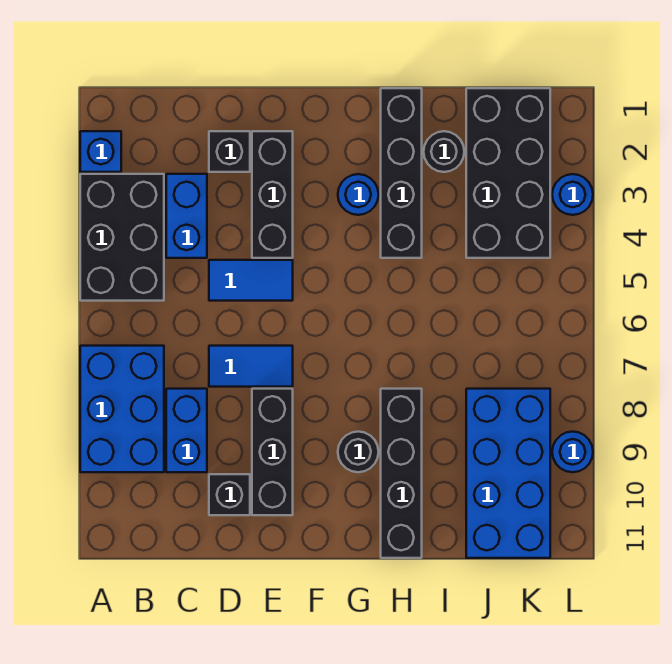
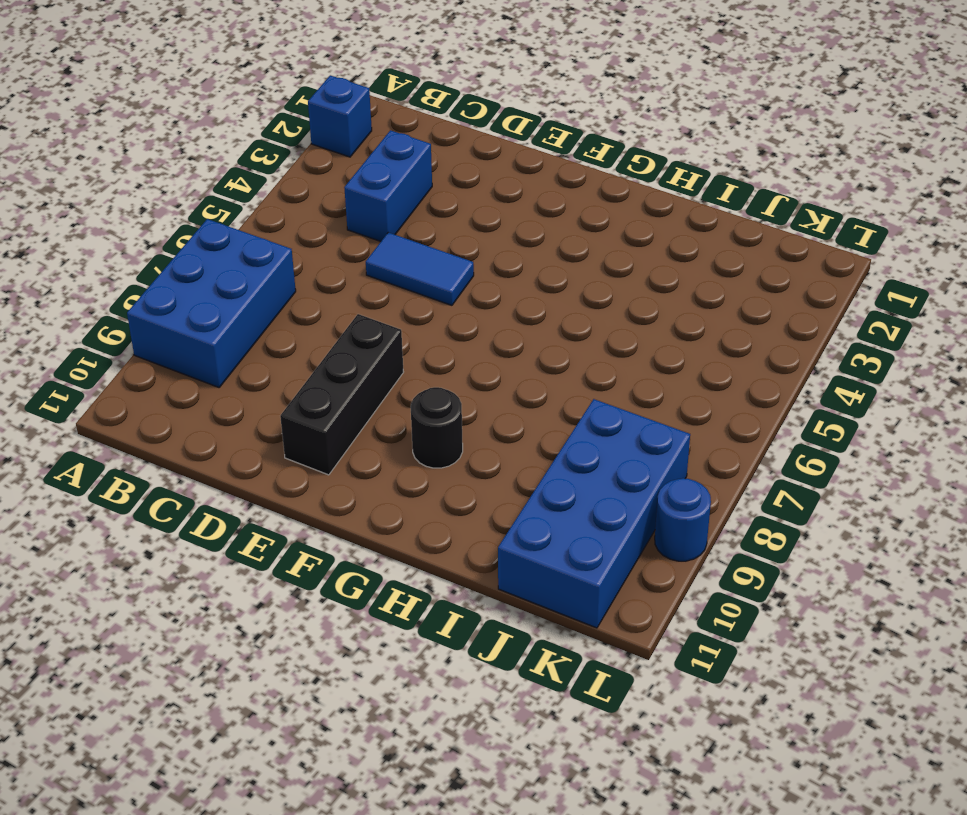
none -> black 2x3 brick [80,174,164,301]
none -> blue 1x2 brick [166,389,207,472]
none -> black 1x1 brick [209,131,250,172]

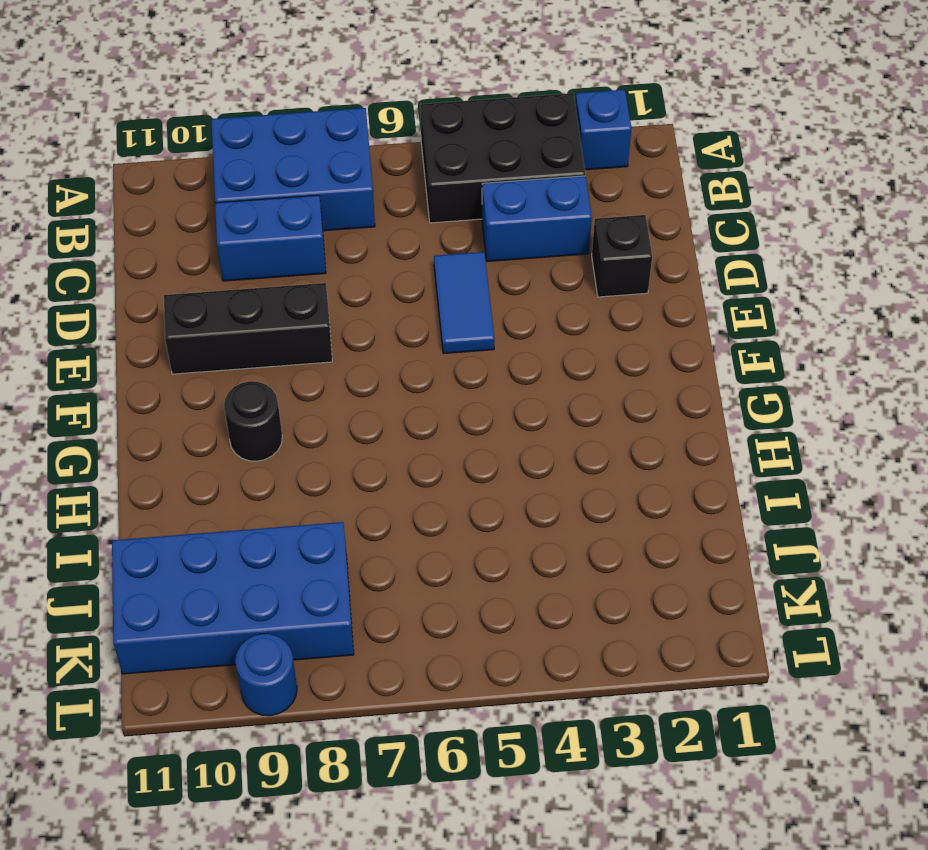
none -> blue 1x2 tile [209,346,293,387]
none -> black 1x1 brick [209,474,250,515]
none -> black 1x3 brick [252,131,293,258]

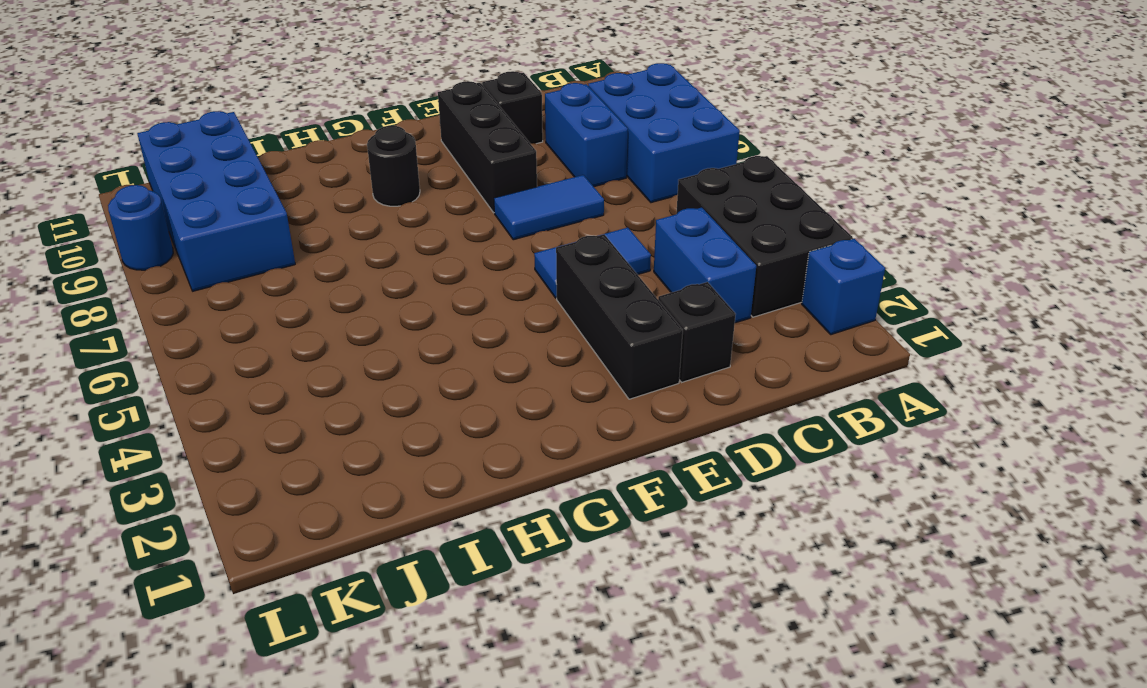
none -> blue 1x1 round brick [338,174,379,215]
none -> black 1x4 brick [381,88,422,258]
none -> black 1x4 brick [381,389,422,558]

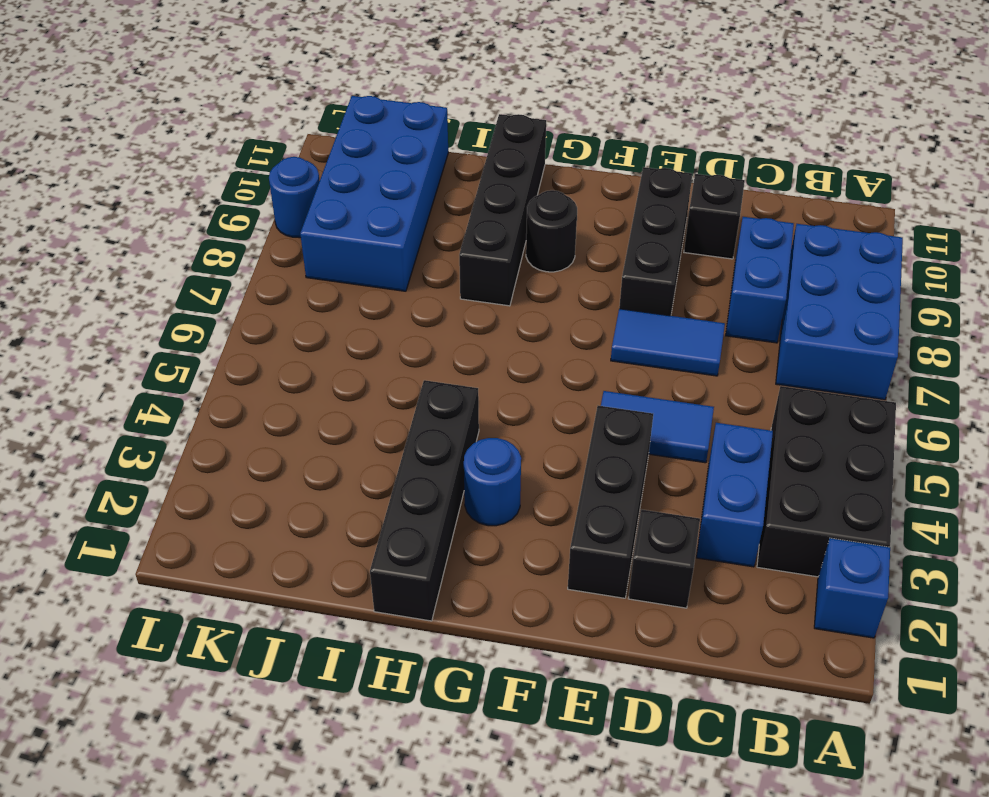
none -> black 1x1 round brick [424,131,464,172]
none -> black 2x4 brick [466,88,550,258]
none -> blue 1x1 round brick [552,174,593,215]

